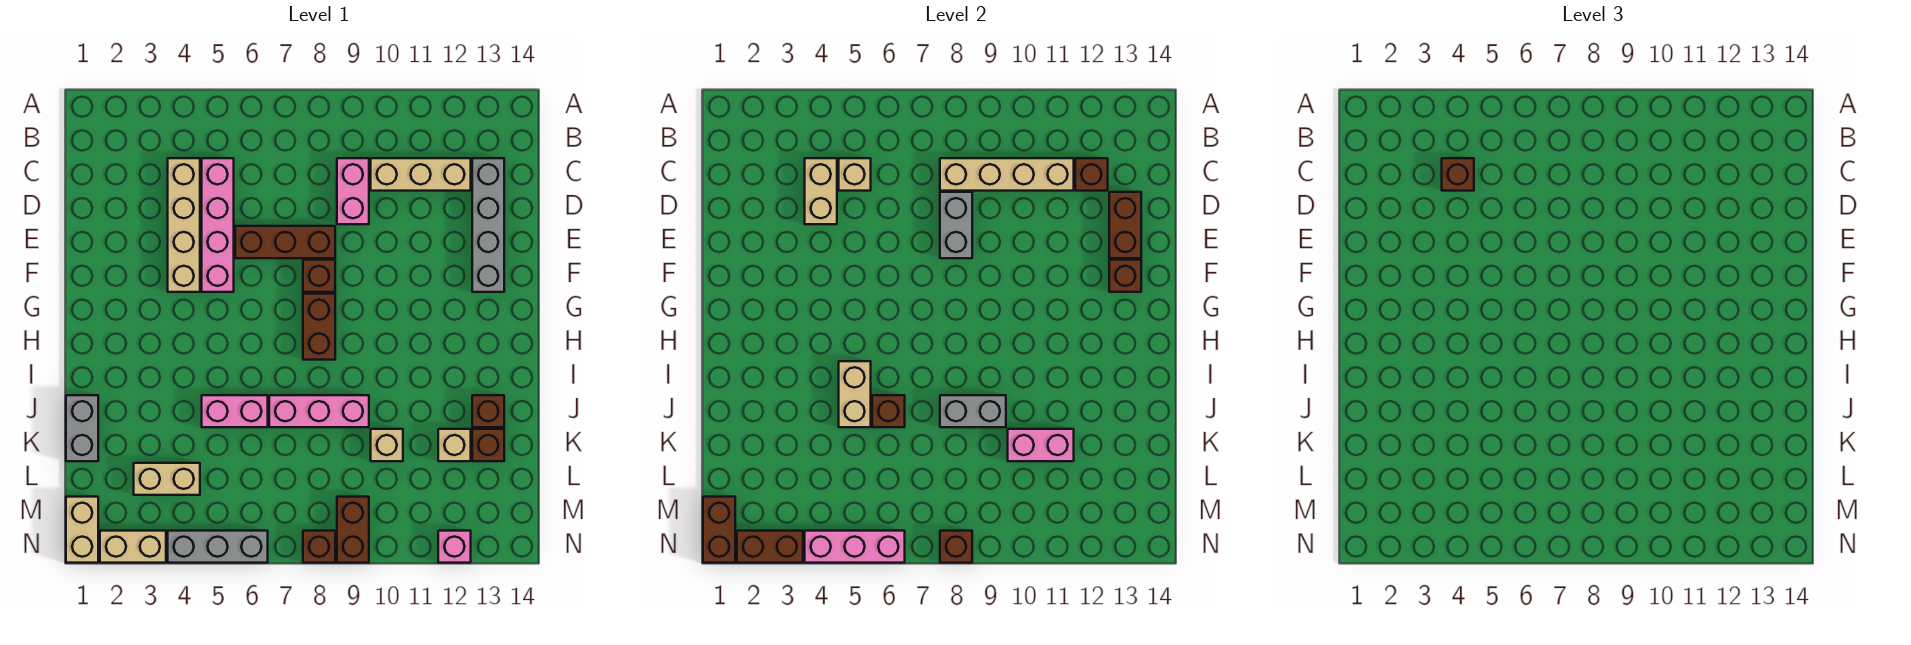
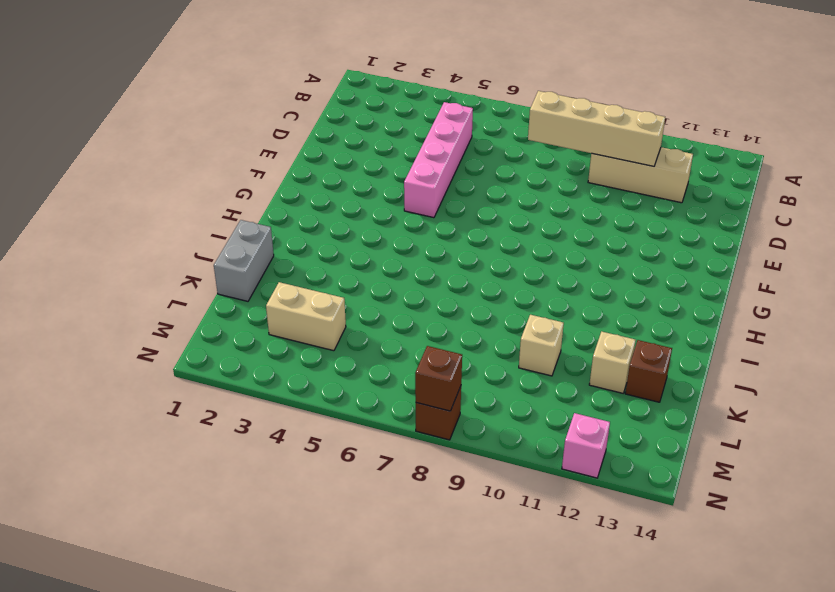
none -> tan 1x4 brick [168,158,200,292]
none -> pink 1x2 brick [337,158,369,224]
none -> grey 1x4 brick [472,158,504,292]
none -> brown 1x3 brick [235,226,335,258]

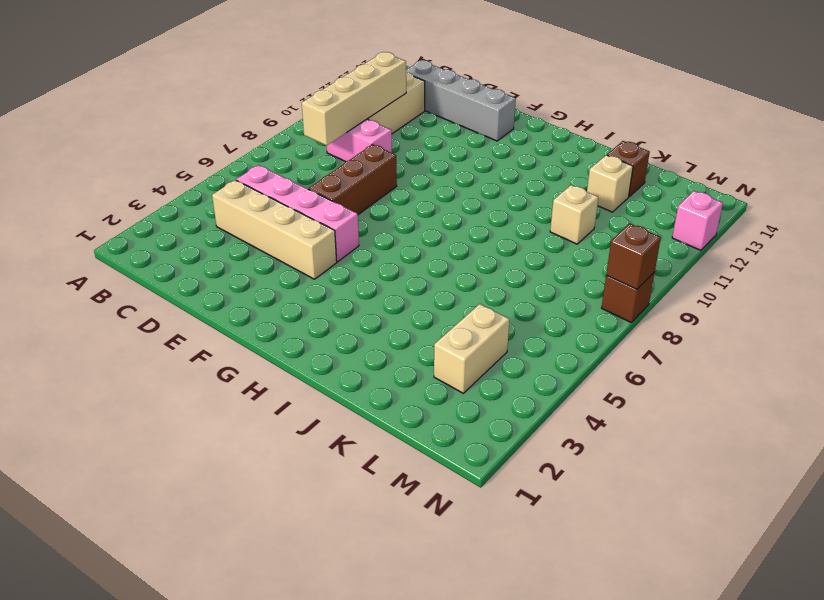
none -> brown 1x1 brick [303,260,335,292]
none -> brown 1x2 brick [303,294,335,360]
none -> grey 1x2 brick [66,395,98,461]
none -> pink 1x2 brick [202,395,268,427]

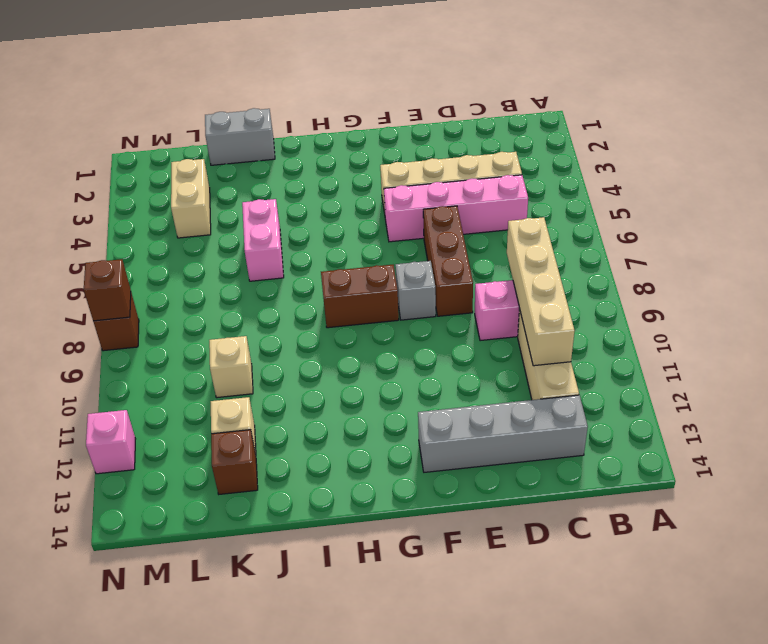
grey 1x1 brick [395,261,436,320] -> brown 1x1 brick [303,260,335,292]
none -> pink 1x3 brick [269,395,369,427]
none -> brown 1x1 brick [472,395,504,427]
none -> tan 1x2 brick [66,497,98,563]
none -> brown 1x2 brick [337,497,369,563]

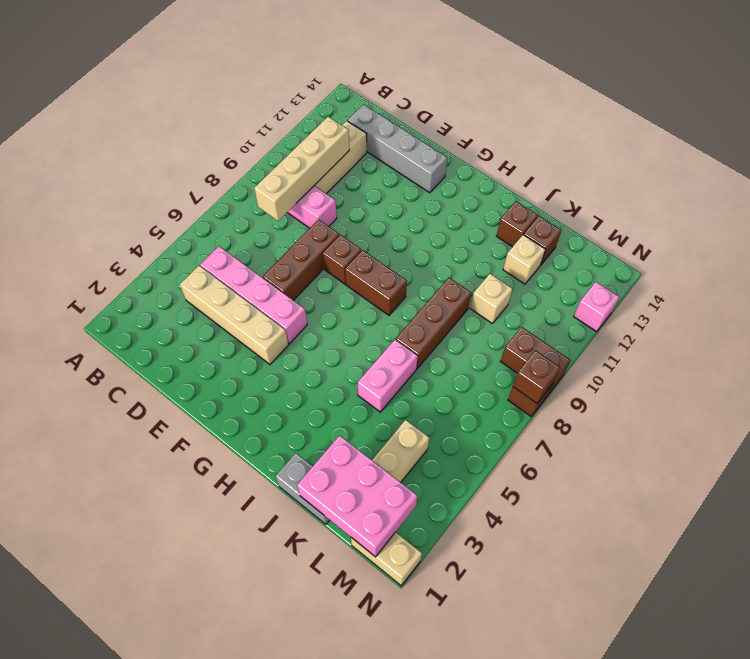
brown 1x3 brick [395,278,471,369] -> pink 1x3 brick [269,395,369,427]
pink 2x3 brick [297,436,418,557] -> brown 1x2 brick [703,497,735,563]
none -> tan 1x2 brick [100,531,166,563]
none -> grey 1x3 brick [168,531,268,563]
none -> tan 1x2 brick [805,158,837,224]
none -> tan 1x1 brick [839,158,871,191]

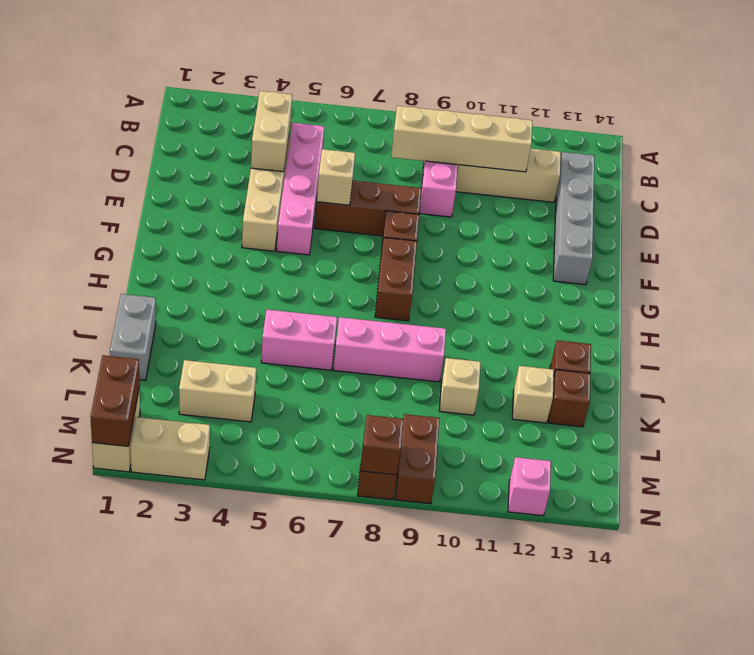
tan 1x1 brick [317,149,355,205] -> tan 1x1 brick moved to [839,158,871,191]
none -> grey 1x3 brick [168,531,268,563]
none -> brown 1x1 brick [1075,158,1108,191]
none -> grey 1x2 brick [940,192,972,258]
none -> brown 1x2 brick [1109,192,1141,258]

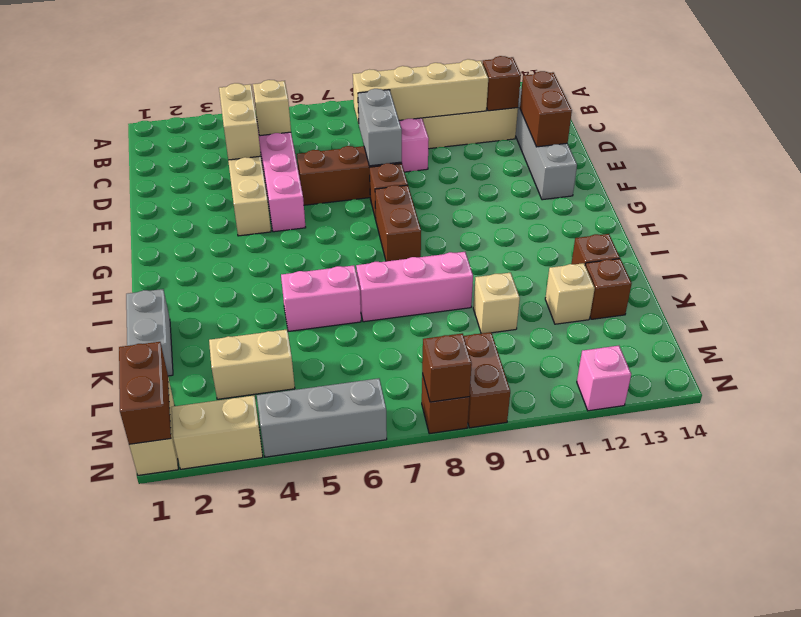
none -> brown 1x1 brick [1109,260,1141,292]
none -> tan 1x2 brick [839,361,871,427]
none -> brown 1x1 brick [872,395,905,427]
none -> grey 1x2 brick [940,395,1006,427]

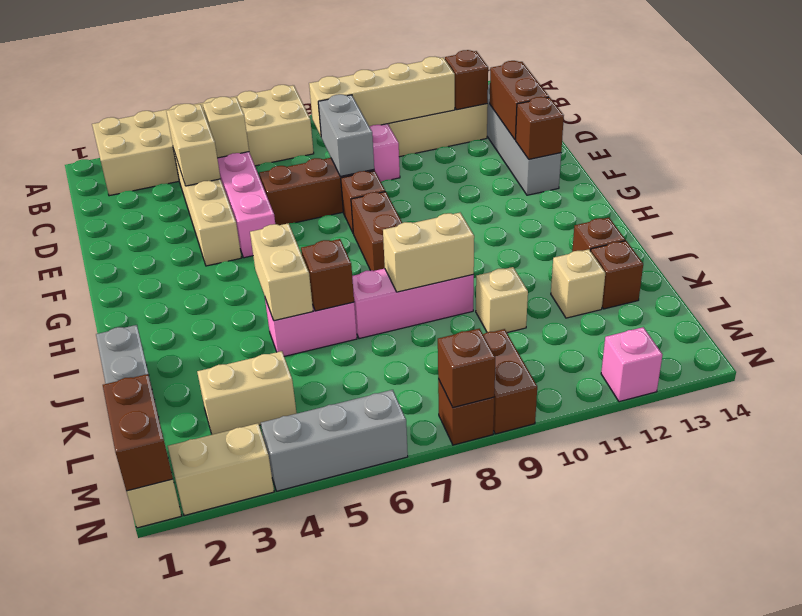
tan 2x6 brick [92,85,314,196] -> none
tan 1x2 brick [383,213,474,292] -> grey 1x2 brick [940,395,1006,427]
none -> pink 1x2 brick [1008,429,1074,461]
none -> brown 1x2 brick [737,531,803,563]
none -> pink 1x3 brick [805,531,905,563]
none -> brown 1x1 brick [1442,158,1474,191]

